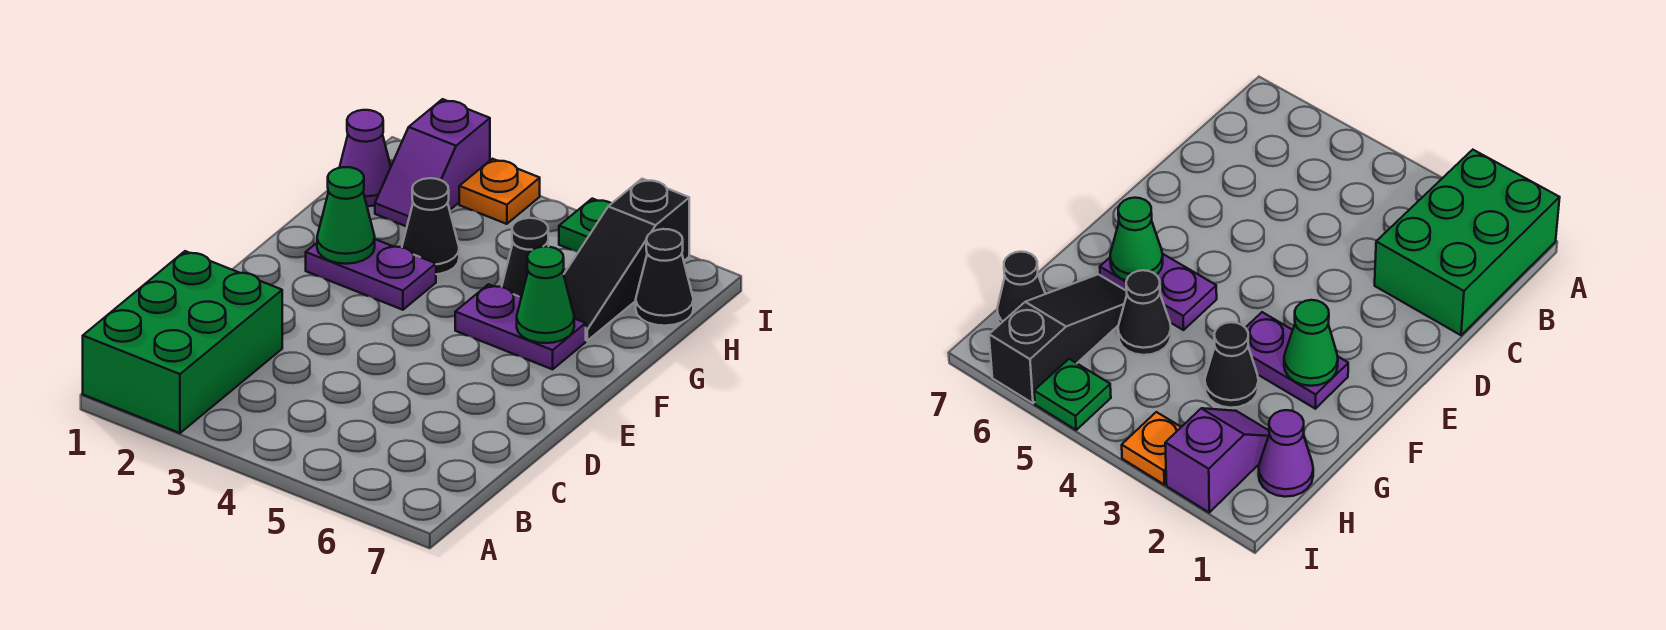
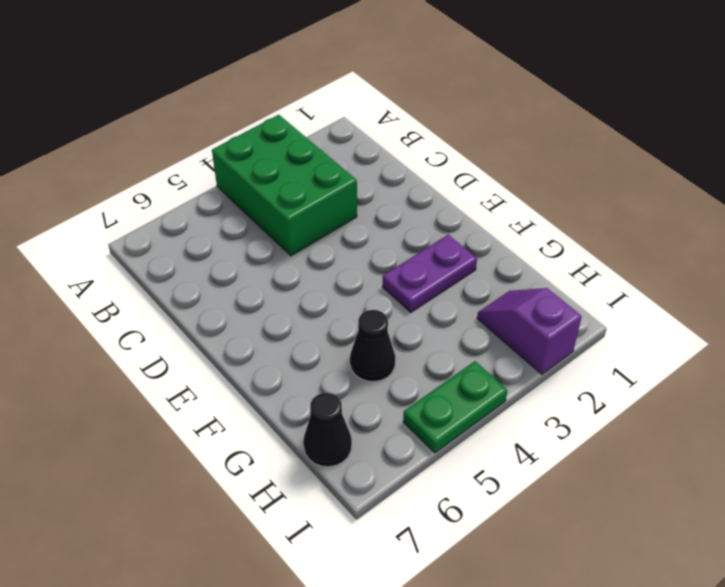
green 2x3 brick [212,115,357,256] -> green 2x3 brick moved to [83,251,282,433]
green 1x2 plate [403,361,508,453] -> green 1x1 plate [559,199,612,252]
none -> purple 1x2 plate [455,284,586,369]
none -> black 1x1 cone [402,178,459,274]
none -> black 1x3 slope [564,179,689,341]

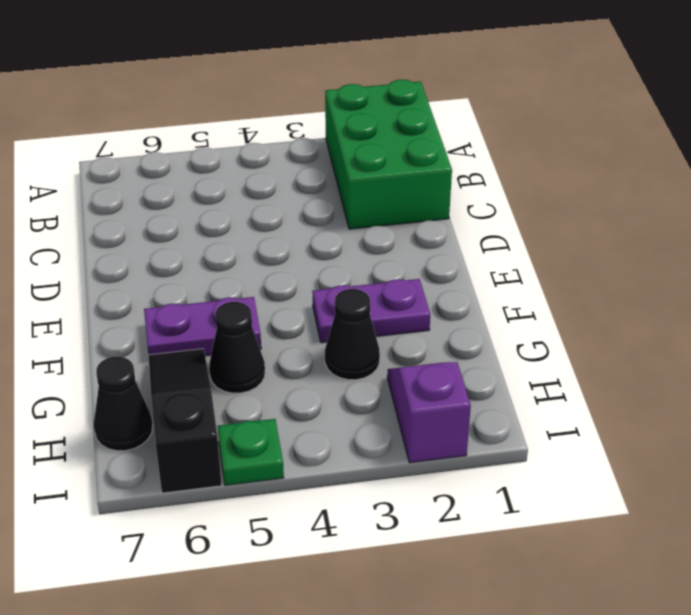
none -> purple 1x1 cone [339,110,391,206]
none -> orange 1x1 plate [459,159,540,224]
none -> green 1x1 cone [317,167,375,264]

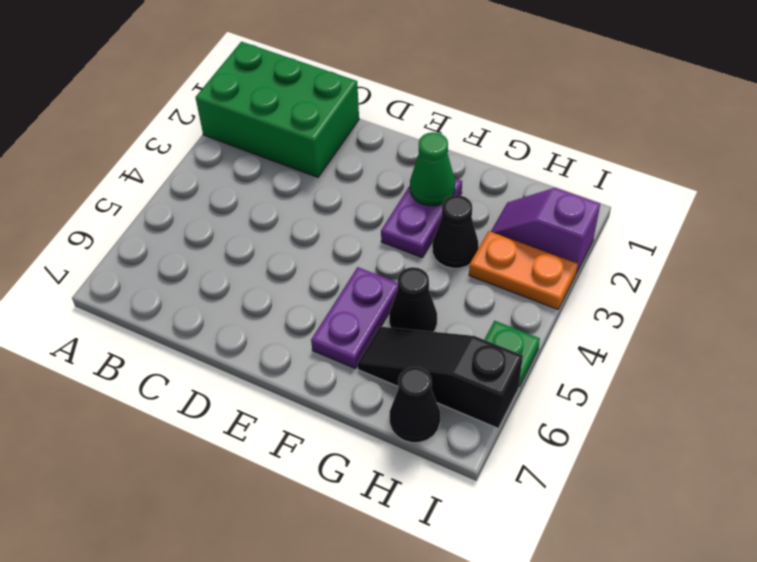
orange 1x2 plate [469,231,578,309] -> orange 1x1 plate [459,159,540,224]
none -> purple 1x1 cone [339,110,391,206]
none -> green 1x1 cone [517,247,574,343]

